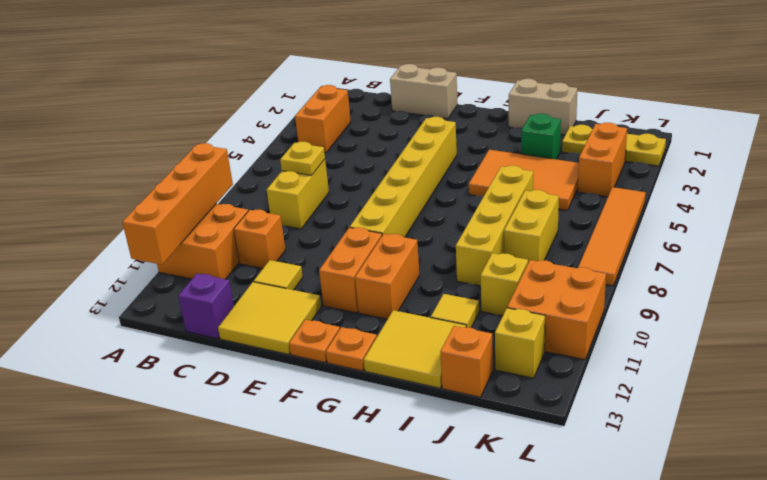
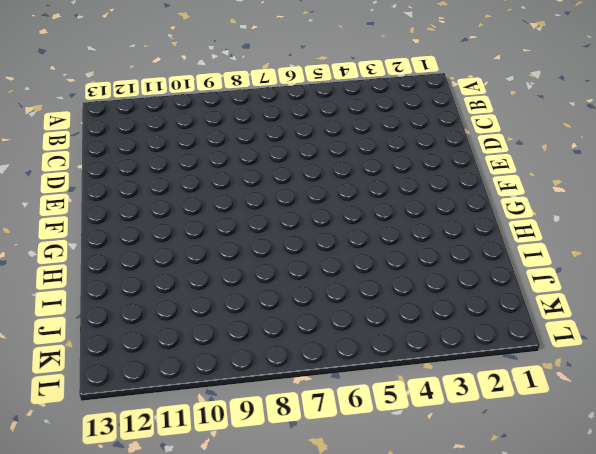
none -> orange 2x2 brick [157,204,248,279]
none -> orange 1x2 brick [295,85,351,153]
none -> yellow 1x2 brick [267,159,329,229]

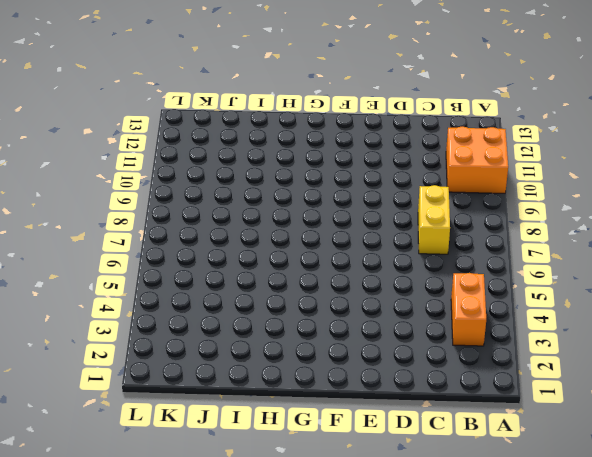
none -> orange 1x1 brick [234,210,285,268]
none -> purple 1x1 brick [178,274,234,339]
none -> tan 1x2 brick [390,64,458,119]

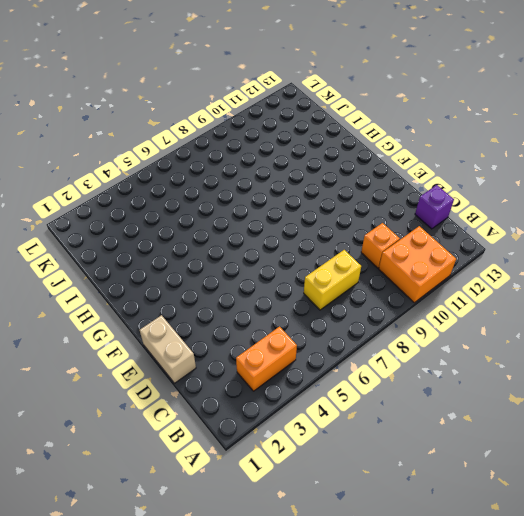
none -> yellow 1x1 tile [254,260,303,290]
none -> yellow 2x2 tile [218,282,321,354]
none -> yellow 1x6 brick [350,117,457,237]

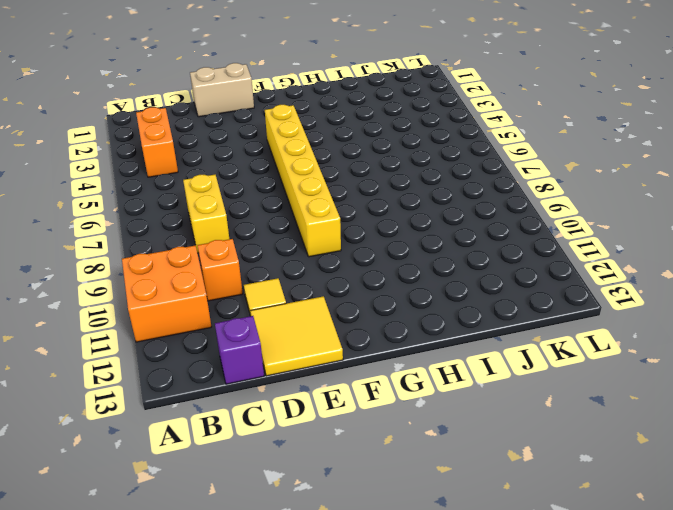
none -> orange 1x2 brick [319,228,382,313]
none -> orange 1x1 plate [289,320,340,362]
none -> orange 1x2 brick [355,234,419,319]

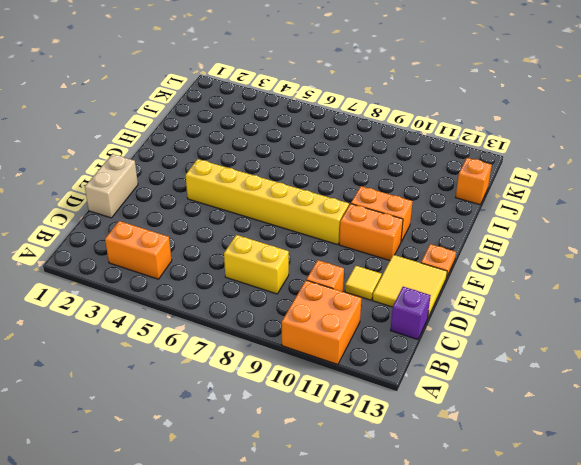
none -> orange 1x1 plate [326,327,377,371]
none -> tan 1x2 brick [509,79,577,135]
none -> orange 2x3 tile [469,150,579,210]

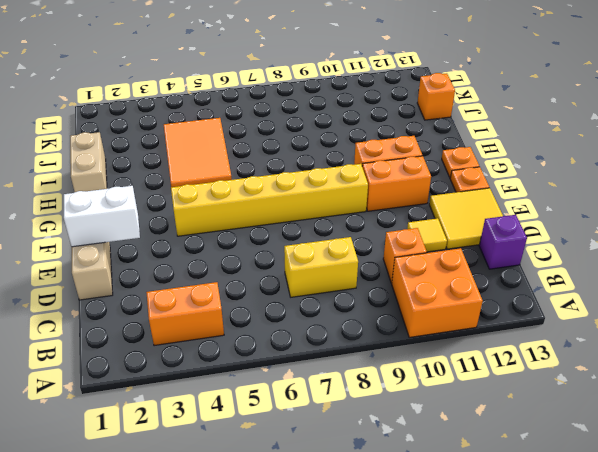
white 1x2 brick [64,186,140,247] -> none
none -> yellow 2x2 tile [364,310,466,388]
none -> green 1x1 brick [521,114,561,159]
none -> yellow 1x4 brick [456,166,533,286]

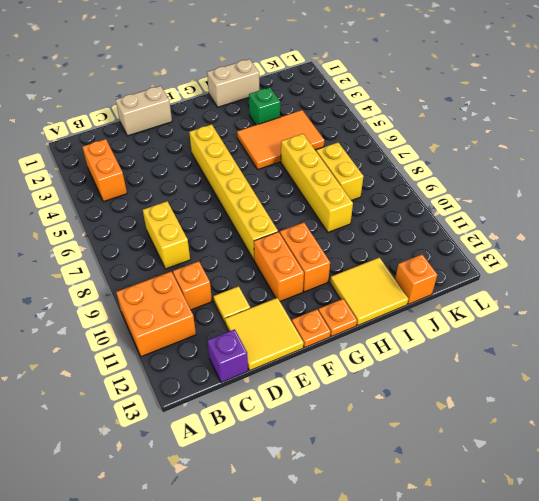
none -> yellow 1x1 tile [431,294,479,327]
none -> yellow 1x3 plate [562,125,666,166]
none -> yellow 1x1 brick [481,253,528,316]

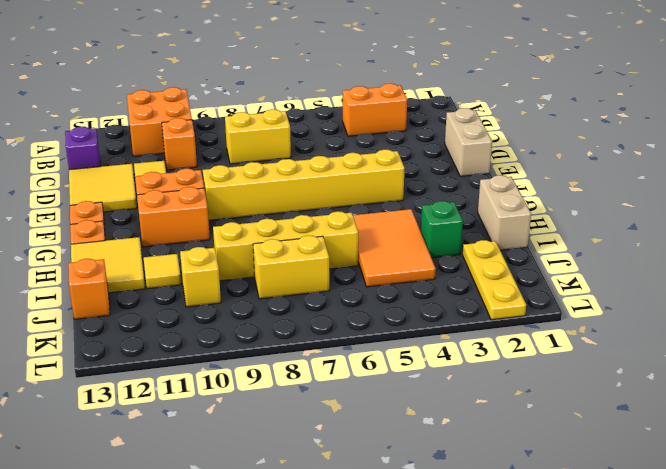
none -> orange 1x2 brick [578,123,627,197]
none -> orange 2x2 brick [507,260,606,360]
none -> yellow 1x1 brick [495,308,545,378]

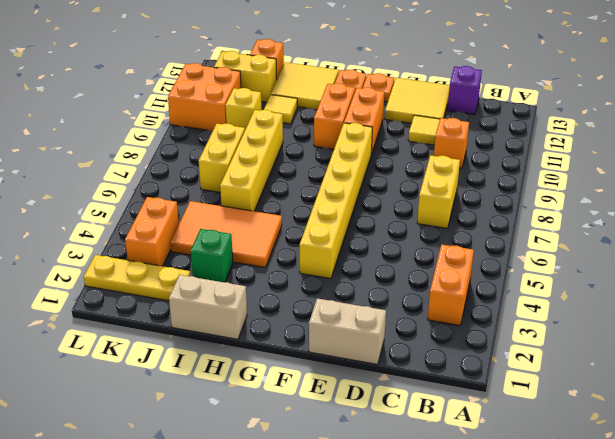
yellow 1x2 brick [214,51,277,102] -> yellow 1x1 brick [495,308,545,378]
none -> orange 2x2 brick [157,204,248,279]
none -> orange 1x4 tile [578,187,646,286]
none -> orange 1x4 brick [122,143,233,265]

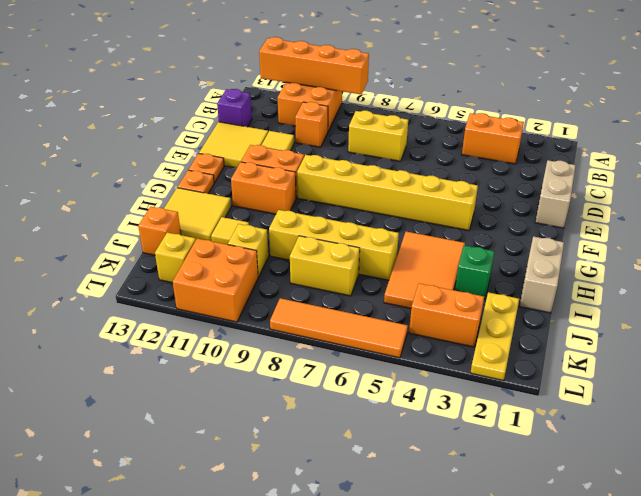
none -> yellow 1x1 plate [280,142,325,176]

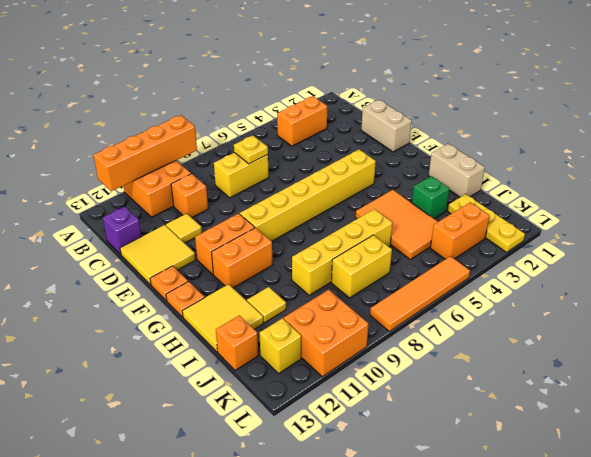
none -> yellow 1x1 brick [481,253,528,316]

